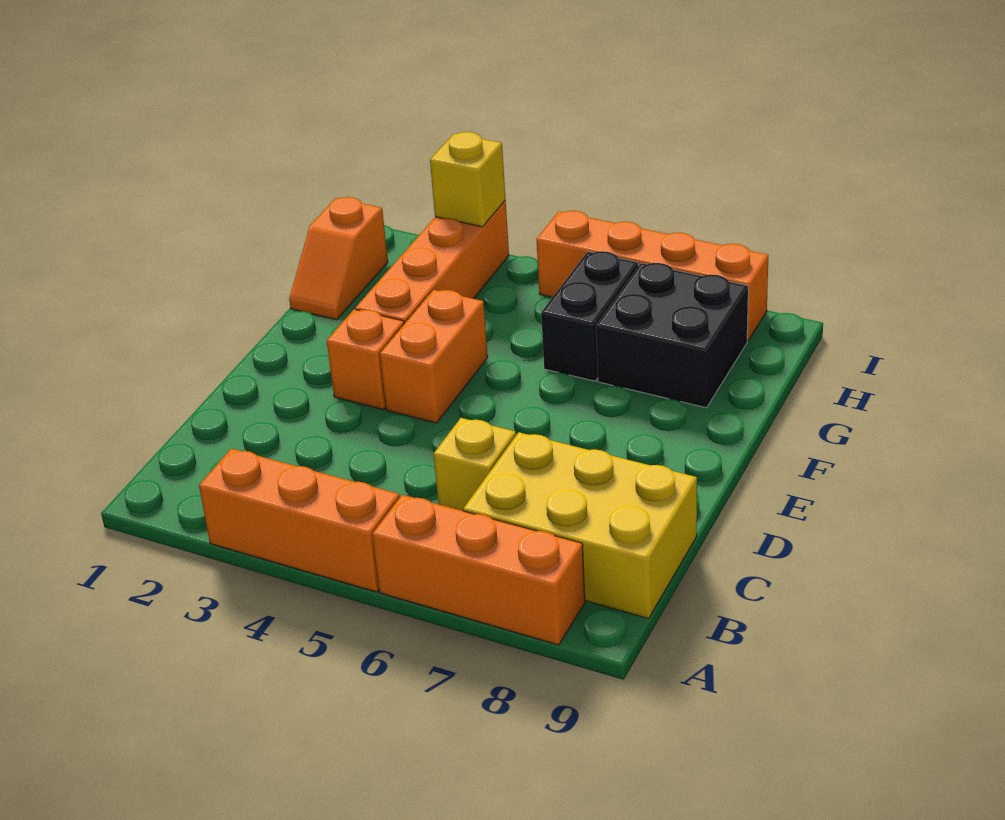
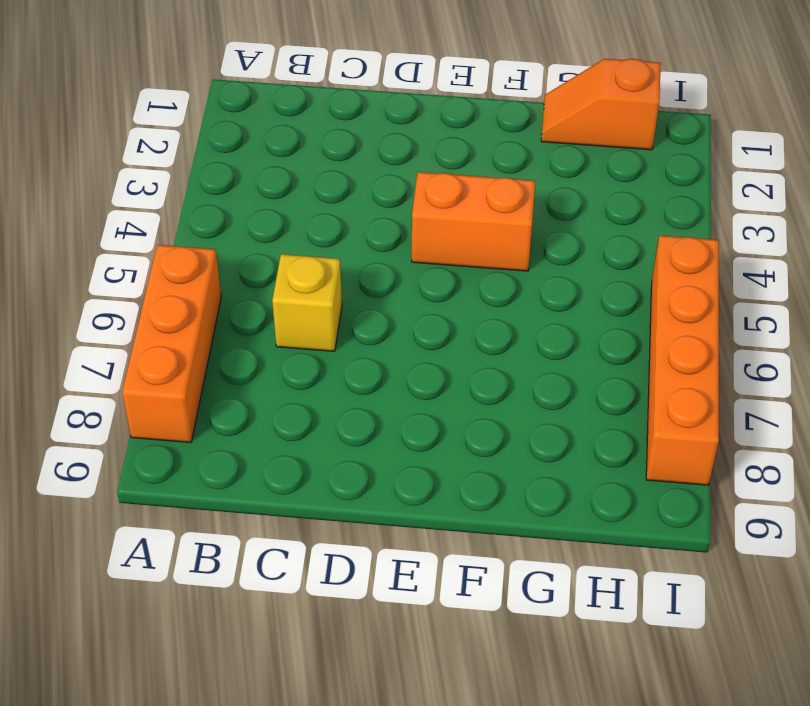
none -> orange 1x3 brick [199,449,400,592]
none -> yellow 2x3 brick [463,432,697,618]
none -> orange 1x1 brick [327,309,404,410]

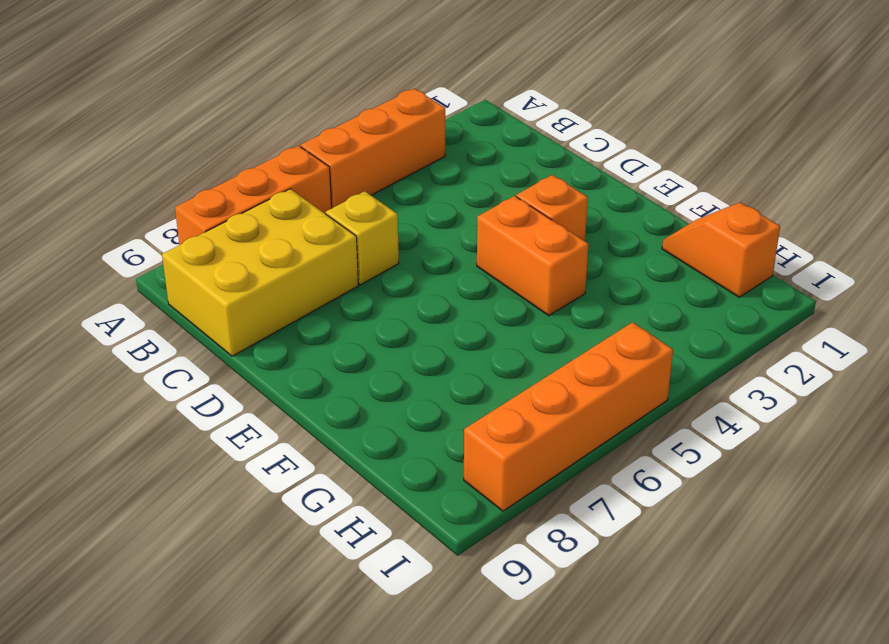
none -> orange 1x4 brick [355,201,509,324]
none -> black 1x2 brick [541,251,638,381]
none -> black 2x2 brick [596,263,748,408]

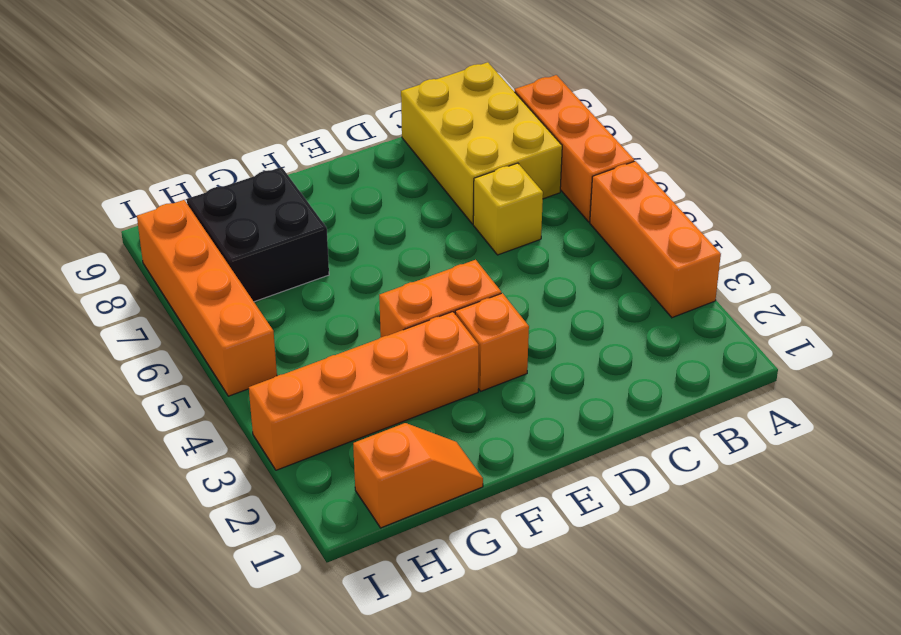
none -> black 1x2 brick [541,251,638,381]
none -> yellow 1x1 brick [430,132,506,227]

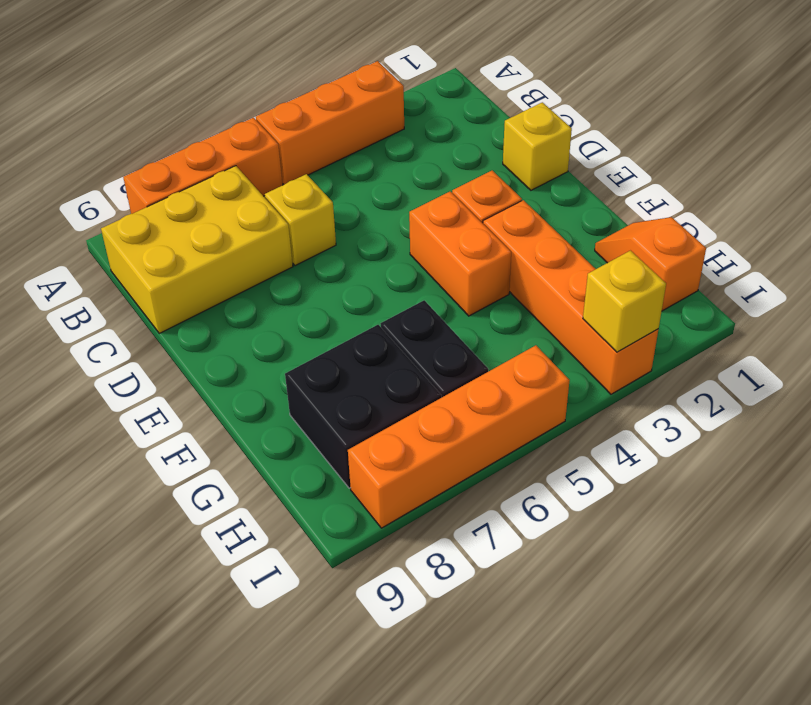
yellow 1x1 brick [503,102,572,190] -> none

